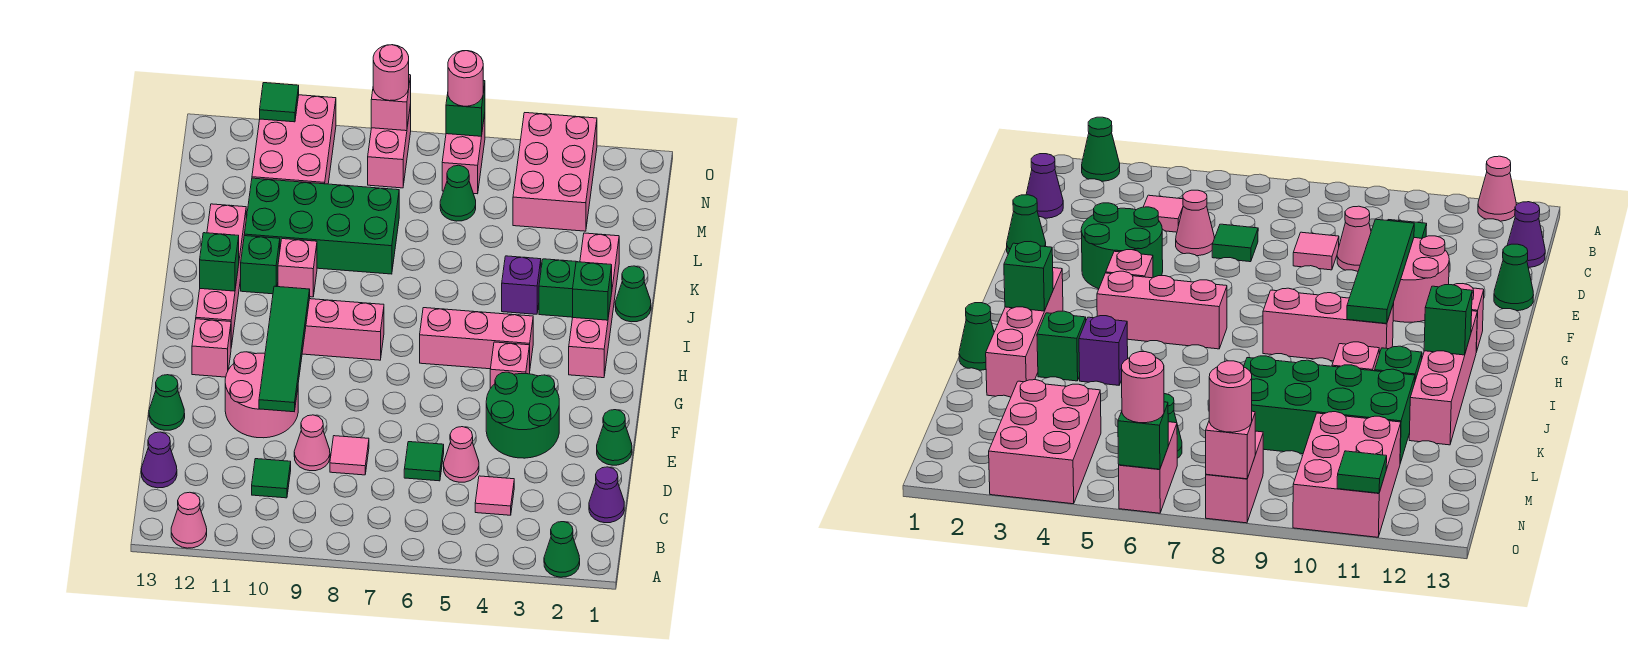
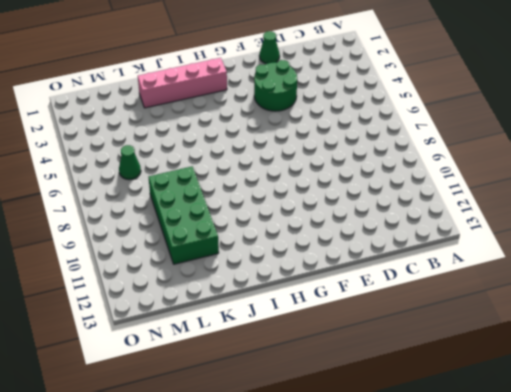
none -> green 1x1 cone [544,522,580,577]
none -> pink 1x1 cone [171,492,207,548]
none -> purple 1x1 cone [589,467,624,523]
none -> pink 1x1 tile [475,476,514,515]

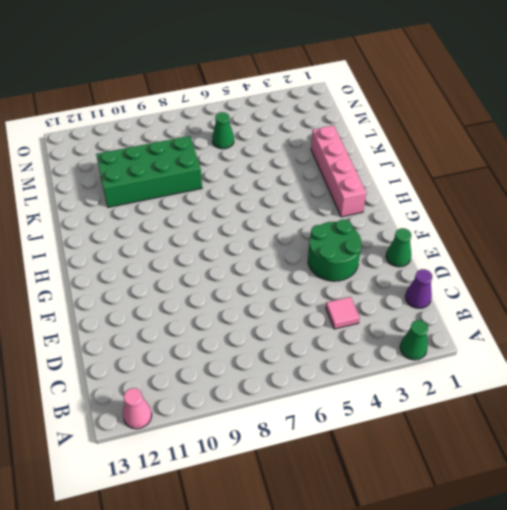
none -> green 1x1 tile [252,459,291,498]
none -> purple 1x1 cone [141,432,177,488]
none -> pink 1x1 cone [444,427,479,482]
none -> green 1x1 tile [404,442,444,481]

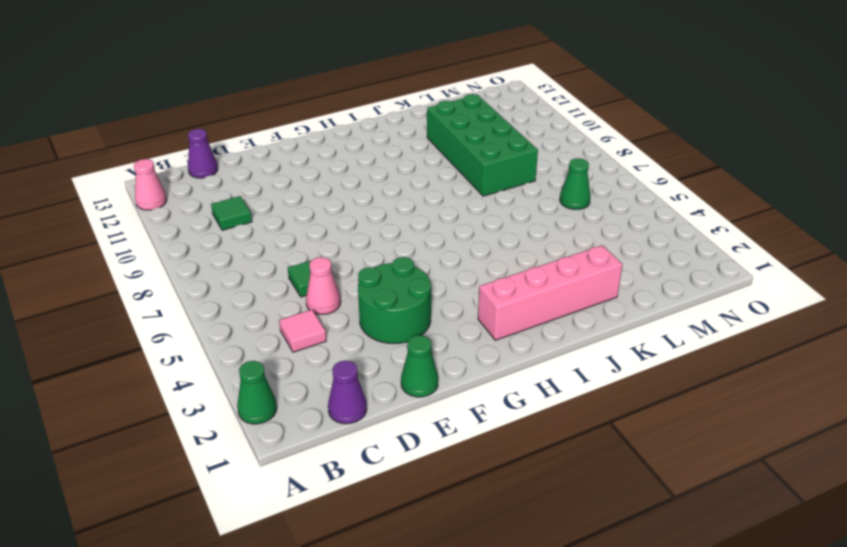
none -> pink 1x1 tile [330,436,369,475]
none -> pink 1x1 cone [294,415,330,471]
none -> pink 2x2 round brick [225,352,298,438]
none -> green 1x1 cone [149,375,185,430]

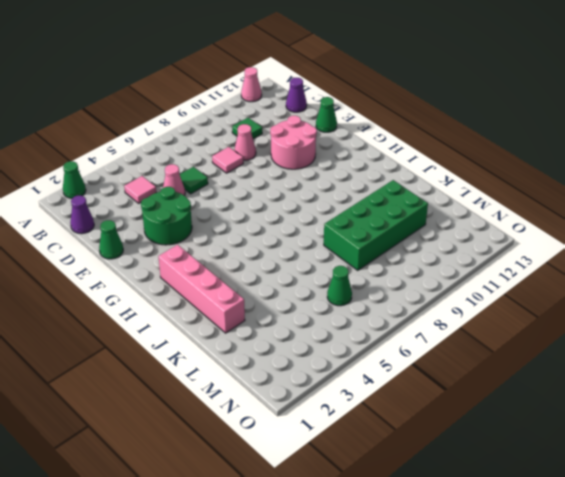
none -> pink 1x1 brick [490,342,530,389]
none -> pink 1x1 brick [192,319,231,377]
none -> pink 1x3 brick [420,308,533,369]
none -> pink 1x3 brick [302,299,384,360]

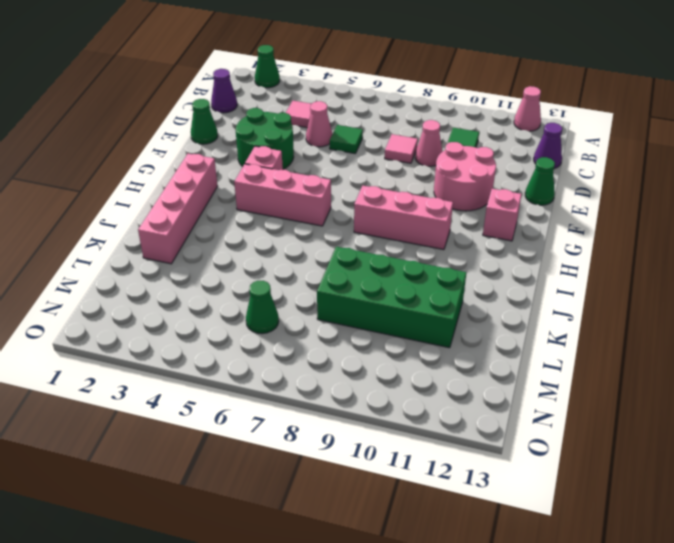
none -> pink 1x4 brick [196,204,246,347]
none -> green 1x1 cone [615,266,651,322]
none -> green 1x1 brick [539,259,576,317]
none -> purple 1x1 brick [502,256,541,314]

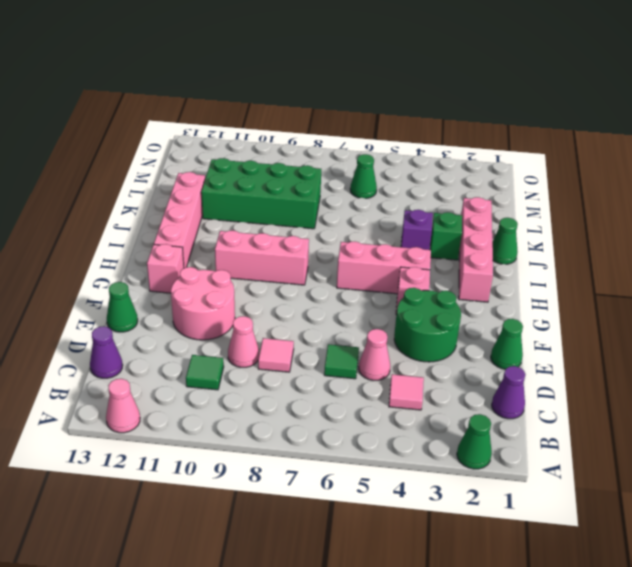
none -> pink 1x1 brick [278,239,317,297]
none -> green 1x1 brick [241,236,280,294]
none -> pink 2x3 brick [513,113,597,231]
none -> pink 2x3 brick [252,95,336,184]

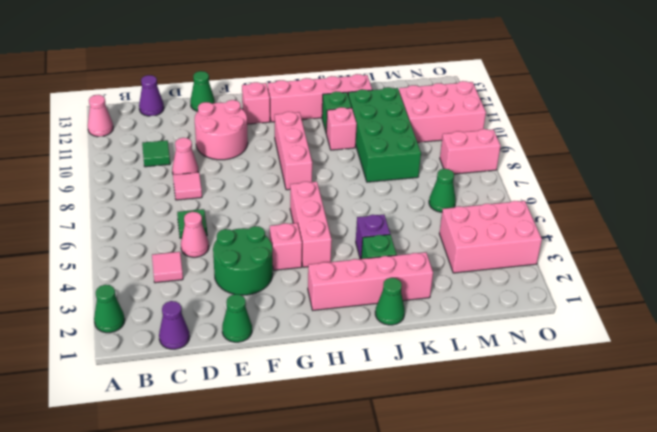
none -> pink 1x2 brick [442,114,485,194]
none -> green 1x4 tile [259,286,310,412]
none -> green 1x1 brick [573,262,612,320]
none -> green 1x1 brick [200,233,239,291]

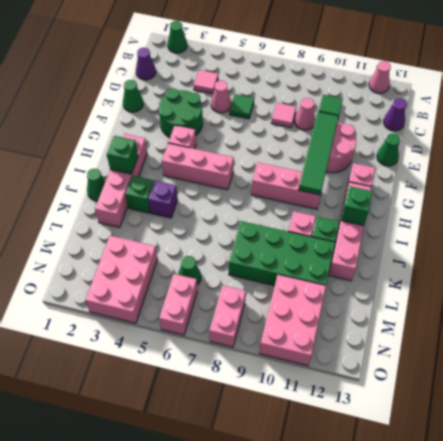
none -> green 1x1 brick [446,81,485,136]
none -> pink 1x1 brick [371,75,411,131]
none -> green 1x1 tile [260,83,299,122]
none -> pink 1x1 round brick [448,51,483,106]

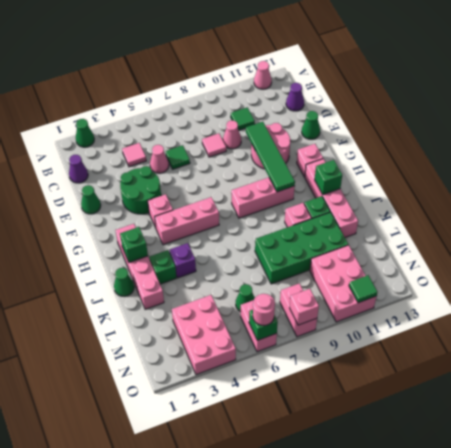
none -> pink 1x1 round brick [373,45,409,101]

